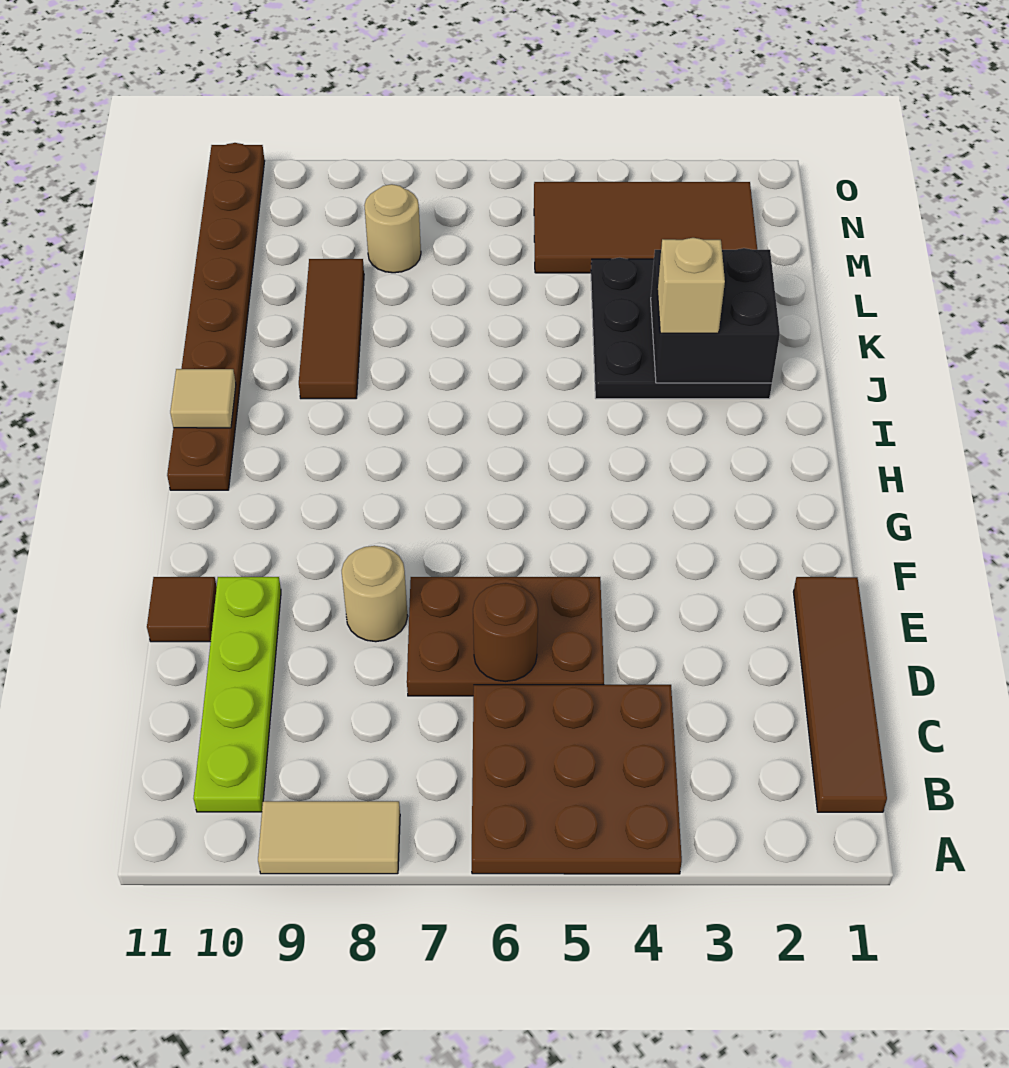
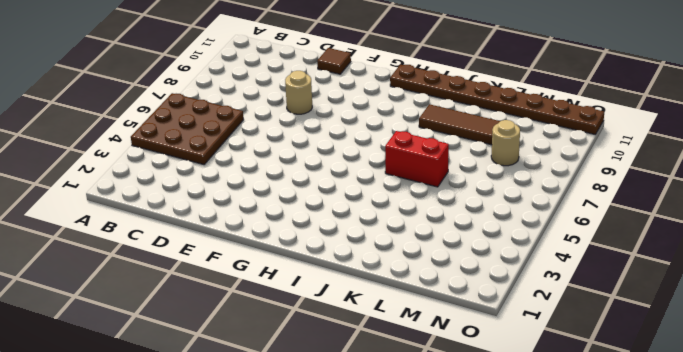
red 1x2 brick [385,131,449,187] -> none
none -> tan 1x2 tile [258,801,400,874]
none -> brown 1x4 tile [794,577,887,812]
none -> lime 1x4 plate [194,577,281,812]

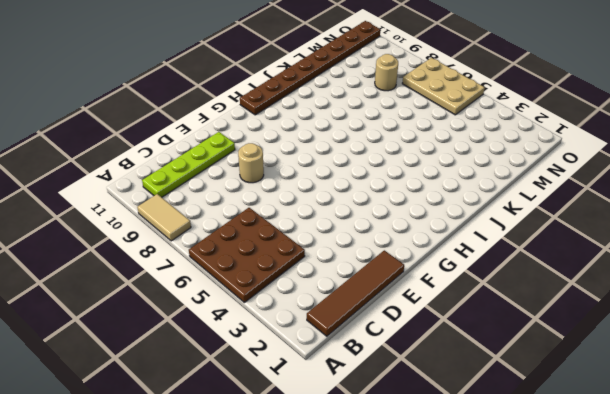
tan 2x3 plate [402,58,485,115] -> brown 2x4 tile [534,182,757,273]
none -> brown 2x3 plate [407,577,604,696]
none -> brown 1x1 tile [147,577,217,642]
none -> black 3x3 plate [591,257,772,399]

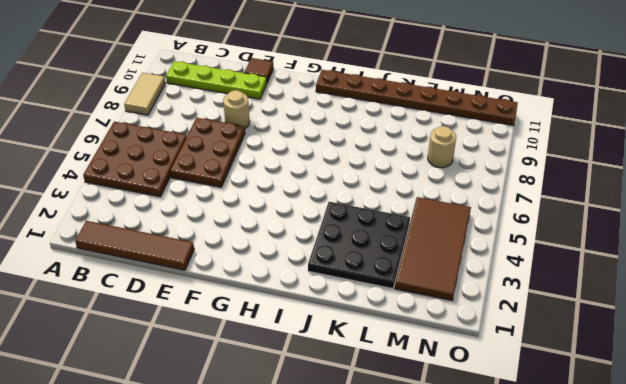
none -> brown 1x3 tile [299,259,364,399]
none -> brown 1x1 round brick [473,583,538,681]
none -> tan 1x1 tile [170,369,236,428]

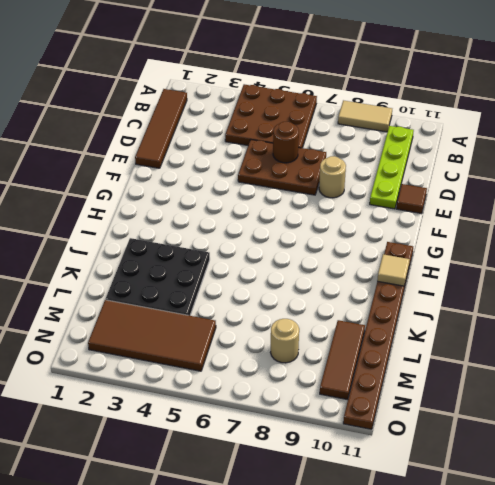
brown 1x3 tile [320,320,365,400] -> brown 1x3 tile moved to [299,259,364,399]
none -> black 2x2 brick [651,248,780,383]
none -> tan 1x1 brick [658,238,725,333]

